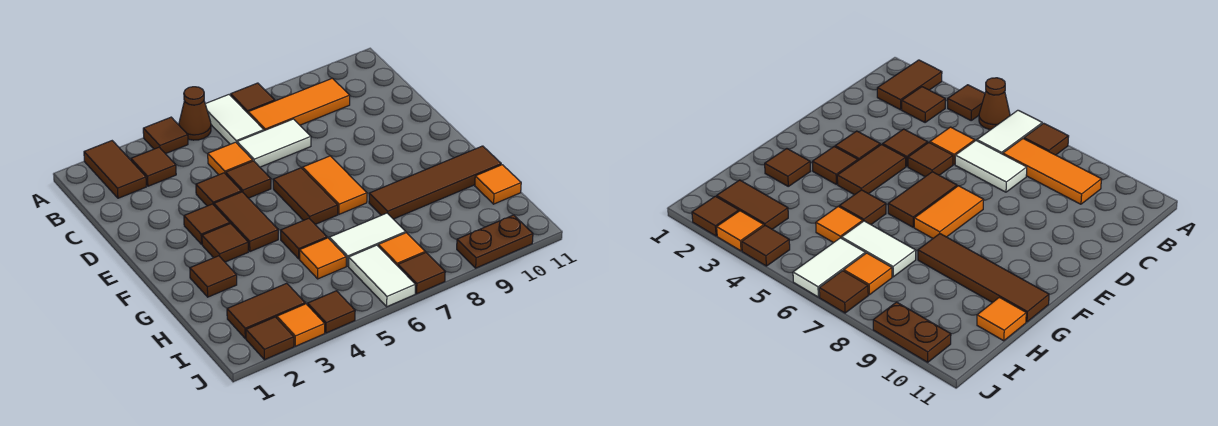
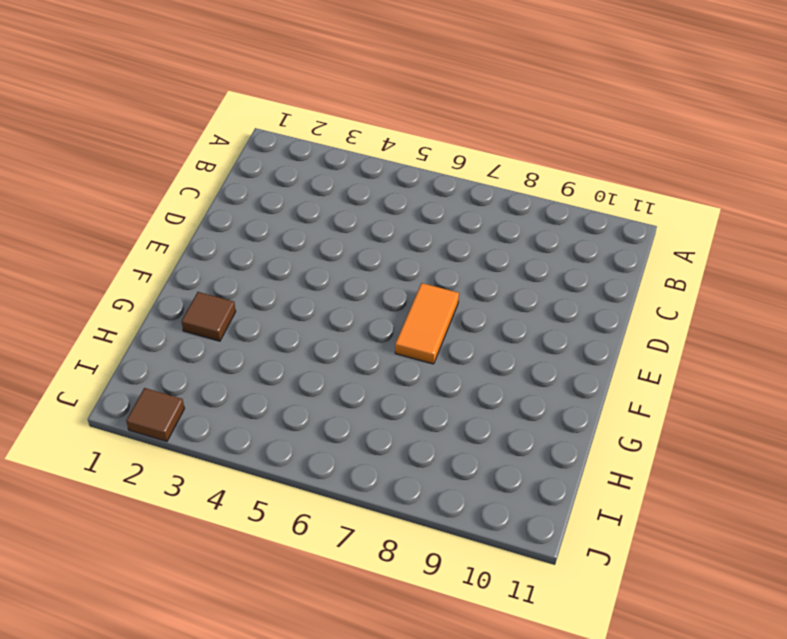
none -> brown 1x2 tile [84,141,146,198]
none -> brown 1x1 tile [143,117,188,154]
none -> brown 1x1 cone [179,87,211,140]
none -> white 1x2 tile [205,95,264,144]

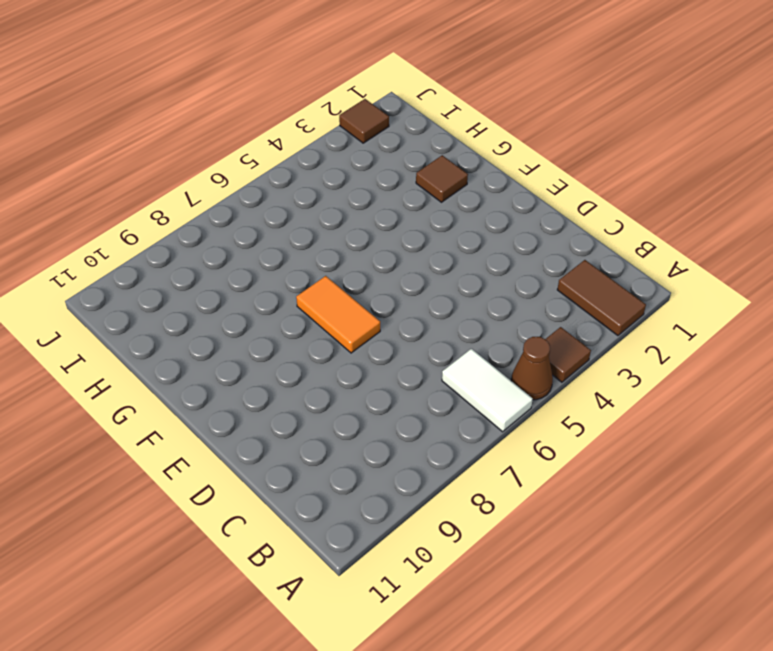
none -> brown 1x1 tile [231,83,275,113]
none -> brown 1x1 tile [131,147,176,186]
none -> orange 1x3 tile [248,78,350,131]
none -> orange 1x1 tile [208,142,253,175]

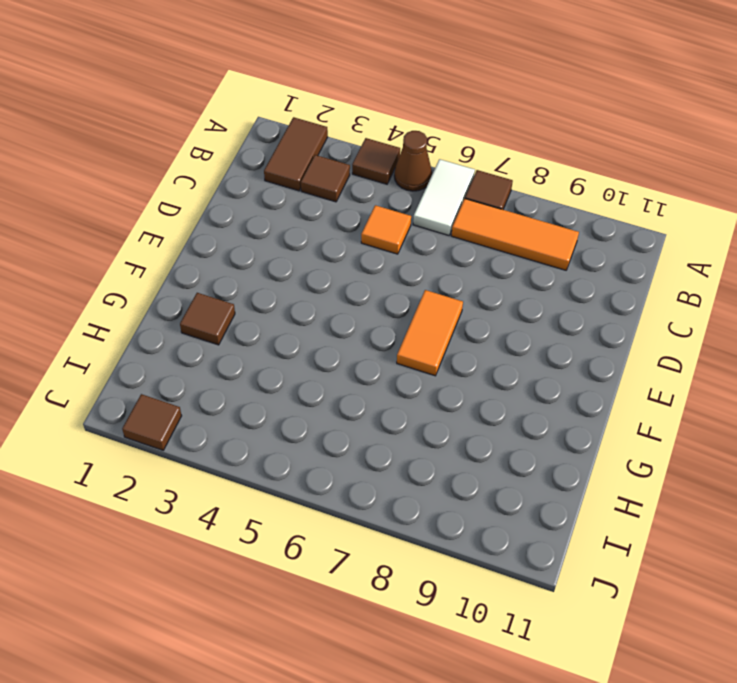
none -> white 1x2 tile [237,119,311,167]
none -> brown 1x1 tile [196,173,241,206]
none -> brown 1x1 tile [226,161,271,198]
none -> brown 1x1 tile [184,204,230,244]

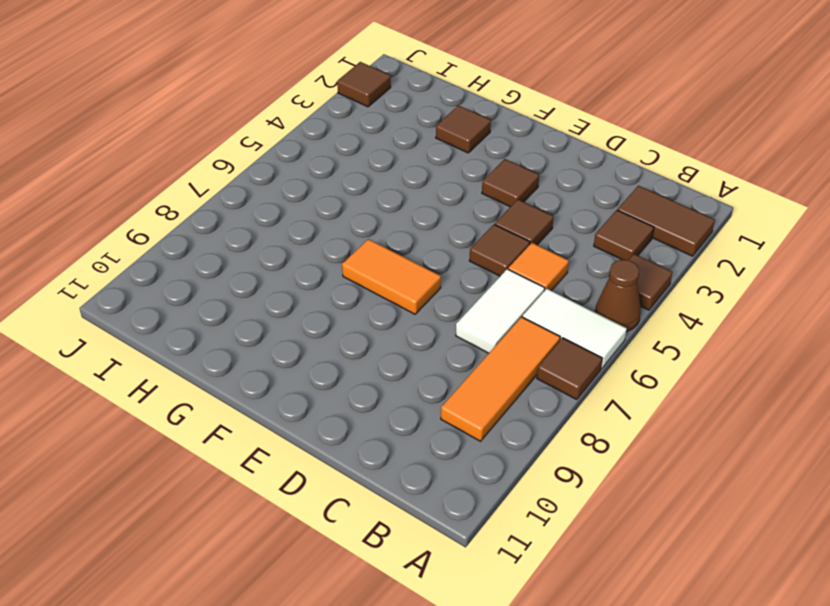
none -> brown 1x2 tile [214,192,278,252]
none -> brown 1x2 tile [273,168,338,224]
none -> brown 1x1 tile [202,223,248,262]
none -> brown 1x1 tile [281,218,327,259]

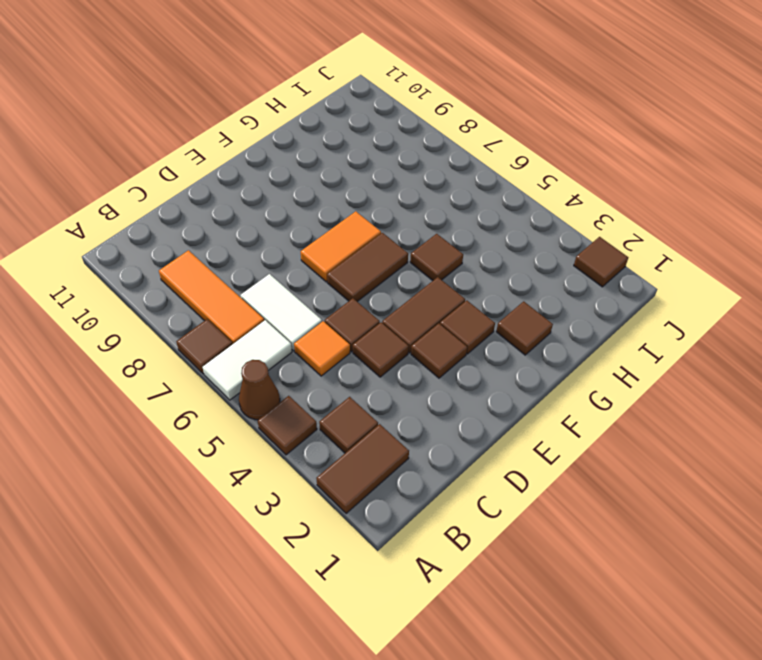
none -> brown 1x4 tile [369,146,501,219]
none -> orange 1x1 tile [300,238,346,279]
none -> white 1x2 tile [329,213,406,266]
none -> orange 1x1 tile [475,165,521,204]

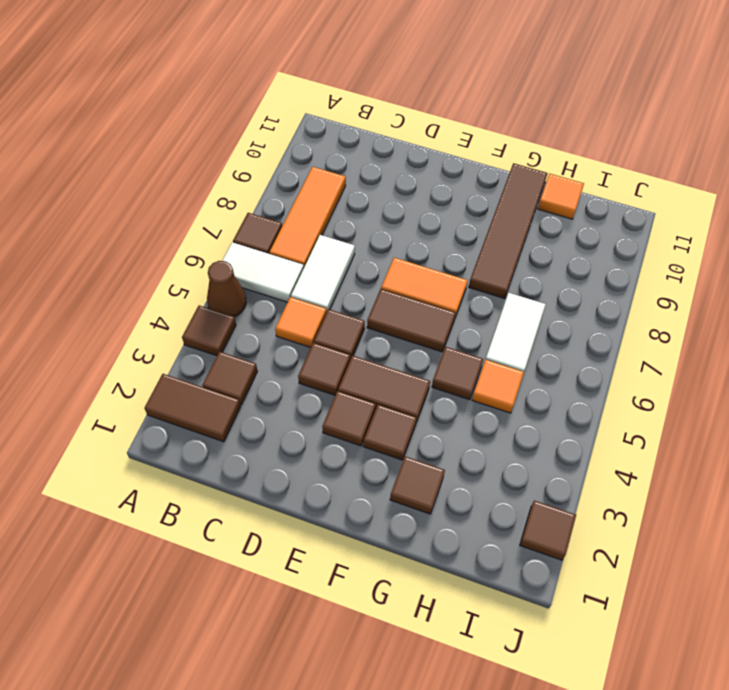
none -> brown 1x2 tile [227,283,305,339]
none -> white 1x2 tile [349,245,415,307]
none -> orange 1x1 tile [378,233,425,266]
none -> orange 1x1 tile [277,304,325,346]

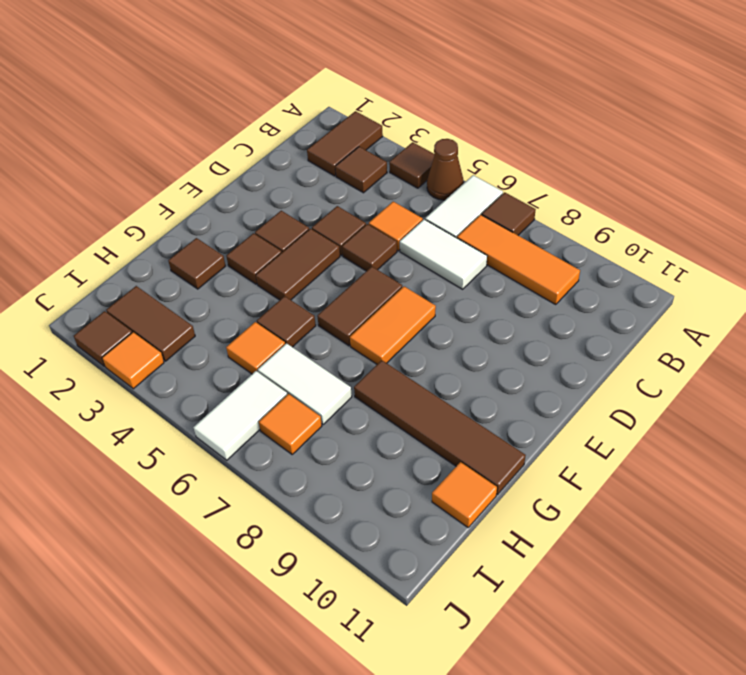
none -> brown 1x1 tile [308,291,355,333]
none -> brown 1x1 tile [398,252,445,294]
none -> brown 1x2 plate [457,215,533,268]

